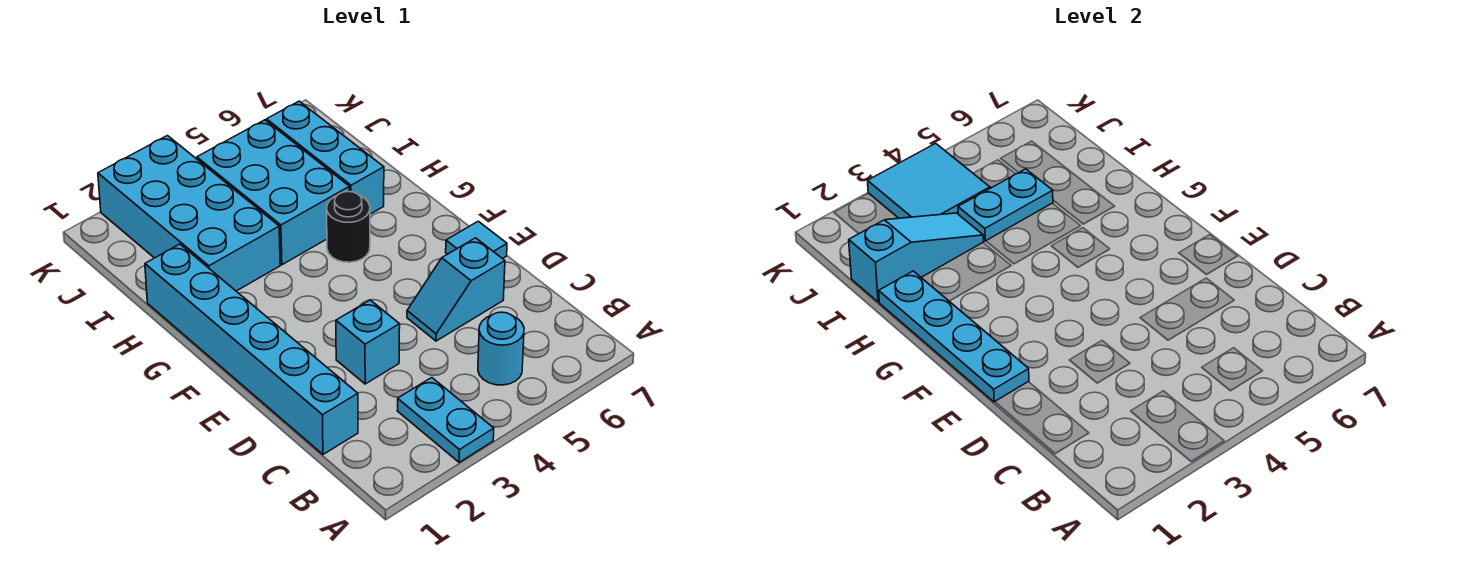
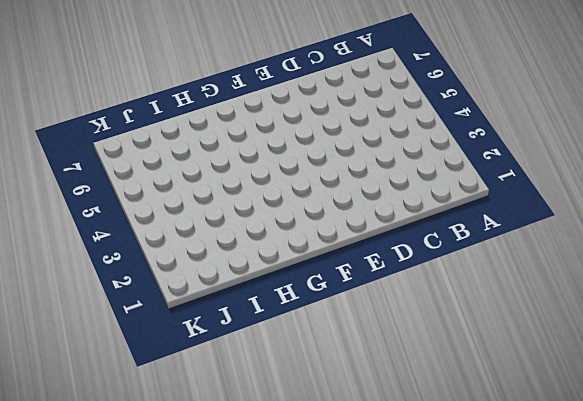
none -> cyan 1x2 plate [397,378,494,462]
none -> cyan 1x1 round brick [478,312,524,385]
none -> cyan 1x6 brick [145,244,358,454]

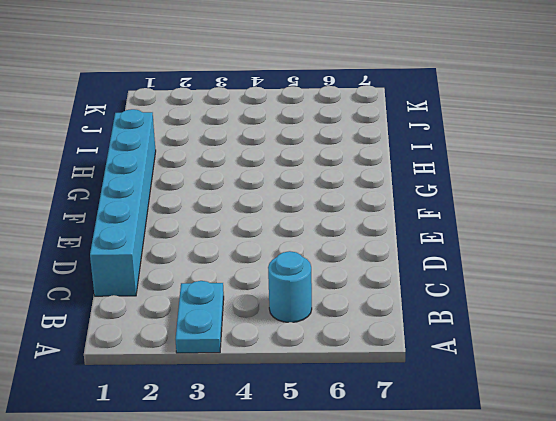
none -> cyan 1x1 brick [336,300,400,384]
none -> cyan 1x2 slope [407,238,505,341]
none -> cyan 1x1 tile [446,221,507,259]

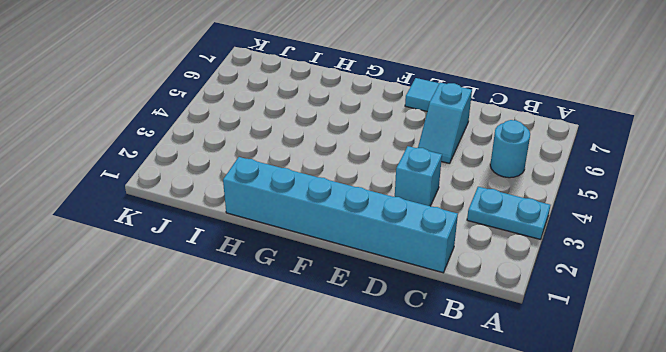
none -> black 1x1 round brick [327,192,370,262]
none -> cyan 2x4 brick [98,136,280,291]
none -> cyan 2x3 brick [197,120,349,265]

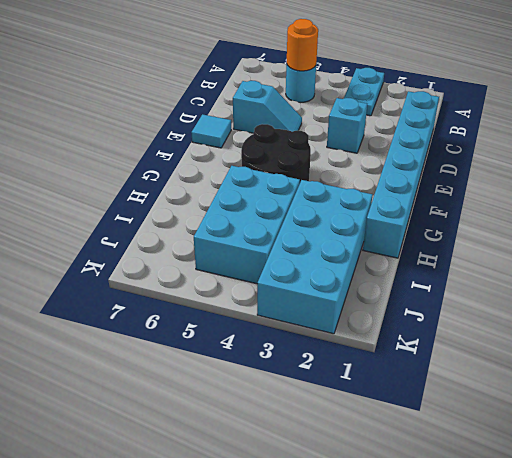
orange 1x1 round brick [287,19,318,71] -> none
black 2x2 round brick [241,124,311,182] -> black 1x1 round brick [327,192,370,262]
none -> cyan 1x3 brick [267,101,384,214]
none -> cyan 1x4 plate [879,271,1029,402]
none -> cyan 1x3 slope [849,213,984,302]

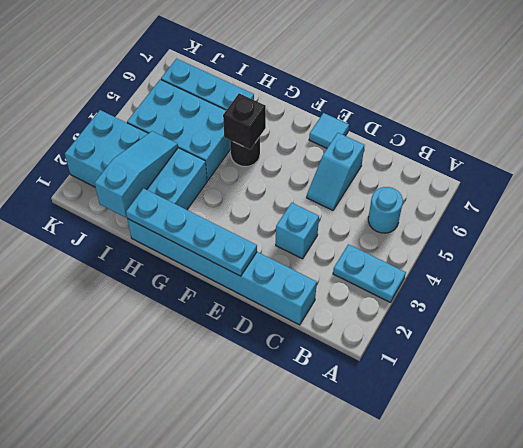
black 1x1 brick [223,93,266,149] -> none
none -> cyan 1x2 plate [958,169,1053,241]
none -> cyan 2x2 tile [868,143,990,218]

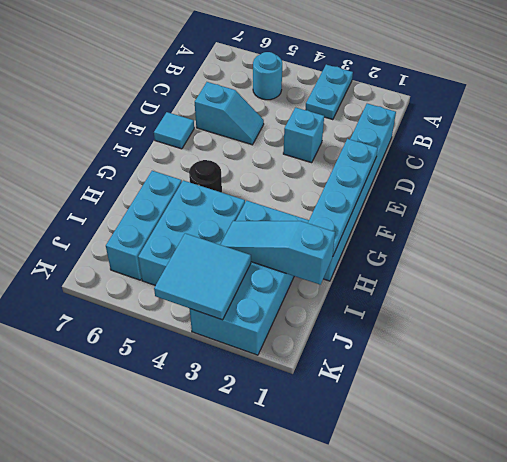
none -> cyan 1x2 plate [958,169,1053,241]

